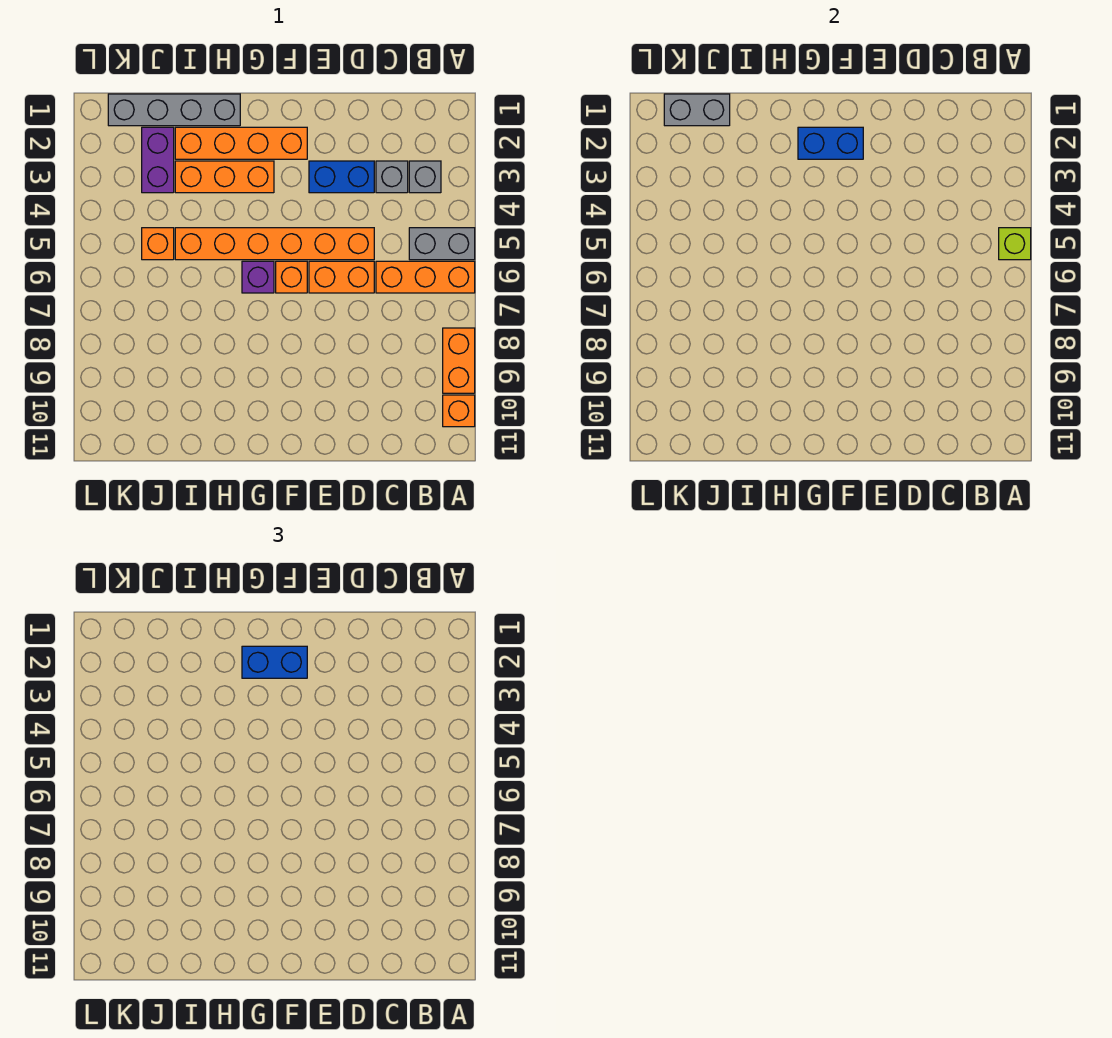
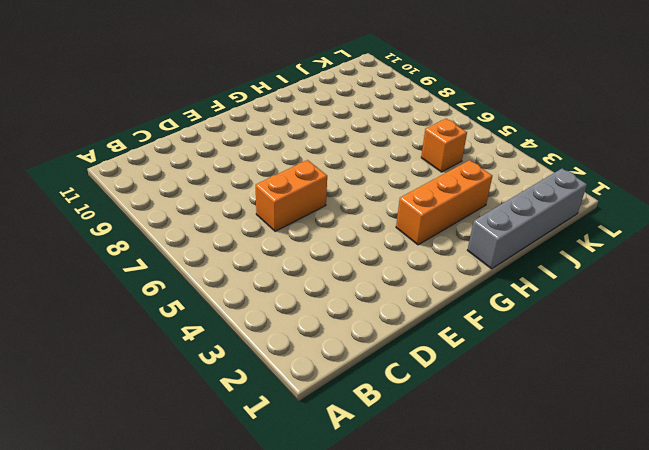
none -> grey 1x2 brick [409,228,475,260]
none -> orange 1x3 brick [376,261,475,293]
none -> orange 1x2 brick [443,328,475,393]

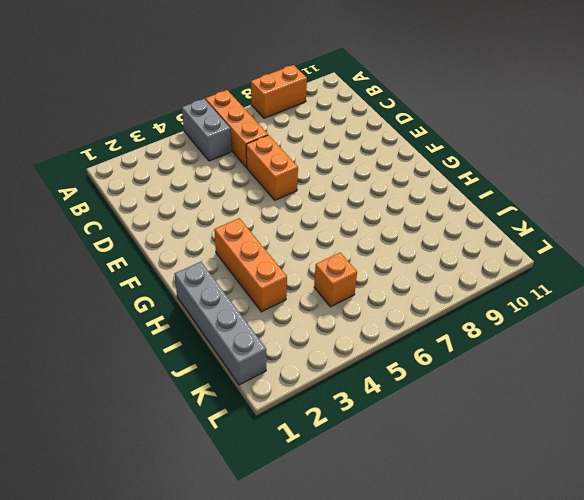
none -> orange 1x1 brick [443,395,475,427]
none -> grey 1x1 brick [409,161,441,193]
none -> grey 1x1 brick [376,161,408,193]

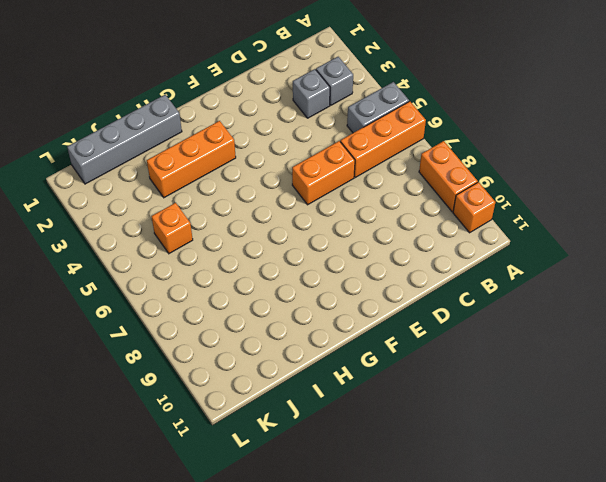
none -> blue 1x2 brick [309,161,374,193]
none -> orange 1x6 brick [175,228,374,260]
none -> orange 1x4 brick [175,127,307,159]

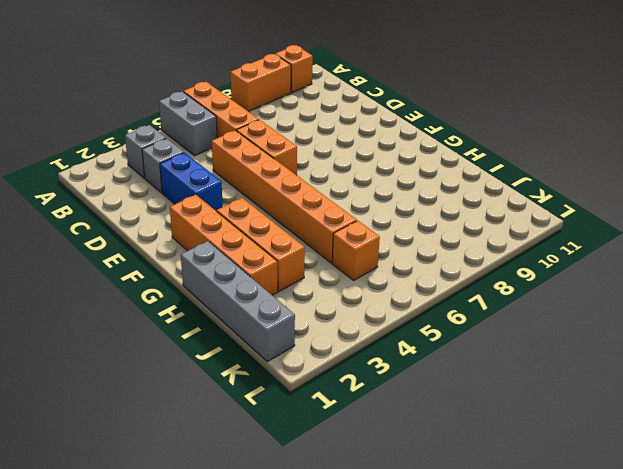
none -> orange 1x1 brick [276,261,307,293]
none -> purple 1x1 brick [242,261,274,293]
none -> purple 1x2 brick [142,127,174,193]

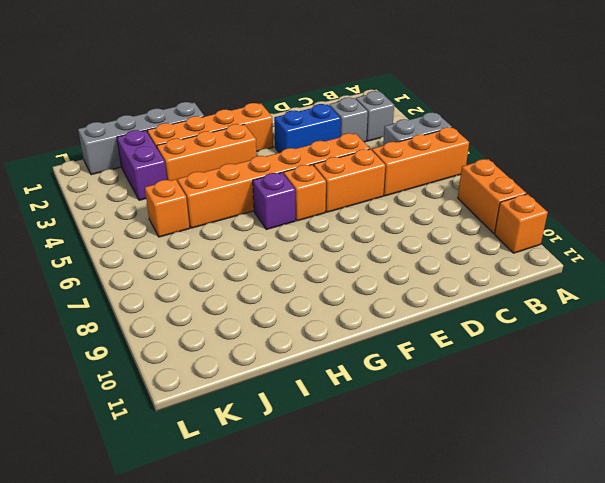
none -> lime 1x1 brick [999,228,1031,260]
none -> blue 1x2 brick [798,127,863,159]
none -> grey 1x2 brick [664,94,730,126]

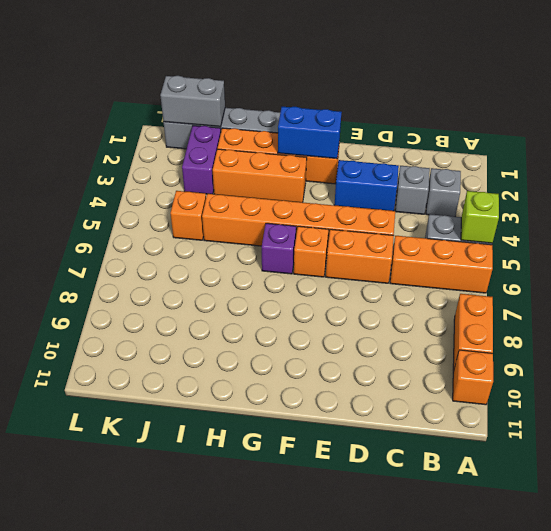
none -> blue 1x2 brick [242,646,307,678]

